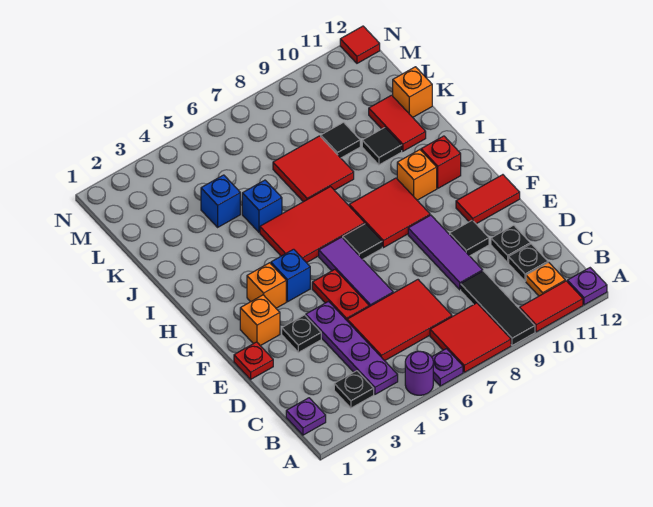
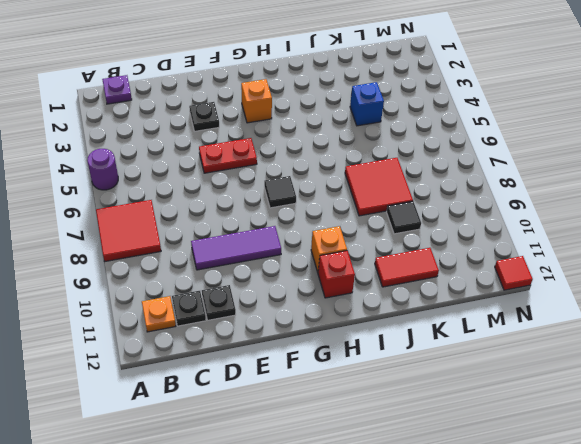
none -> purple 1x1 plate [432,349,463,386]
none -> black 1x3 tile [461,271,535,346]
none -> red 1x2 tile [519,281,583,332]
none -> purple 1x1 plate [567,268,607,305]

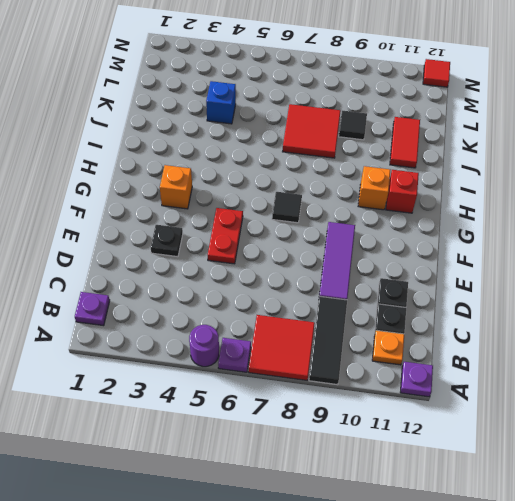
none -> red 1x2 tile [519,281,583,332]
none -> black 1x1 plate [334,371,374,408]
none -> purple 1x4 plate [306,301,398,394]
none -> red 2x3 tile [347,280,452,361]

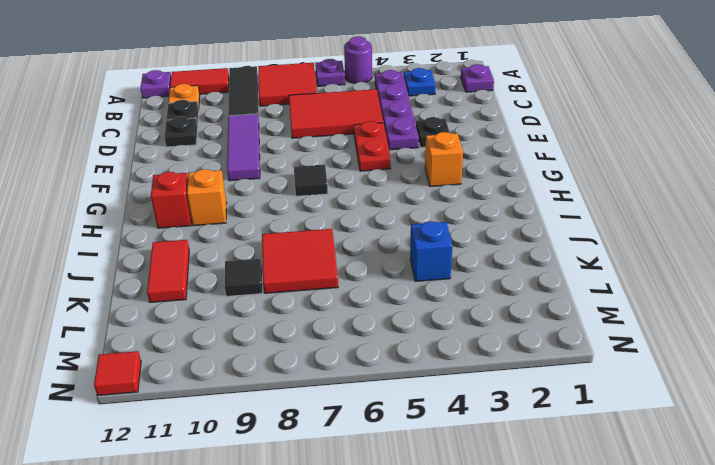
blue 1x1 plate [404,68,436,96] -> black 1x1 plate [334,371,374,408]
none -> red 1x1 plate [234,342,273,379]
none -> purple 1x3 tile [319,237,393,306]
none -> black 1x1 tile [450,220,489,256]
none -> orange 1x1 brick [240,295,280,346]

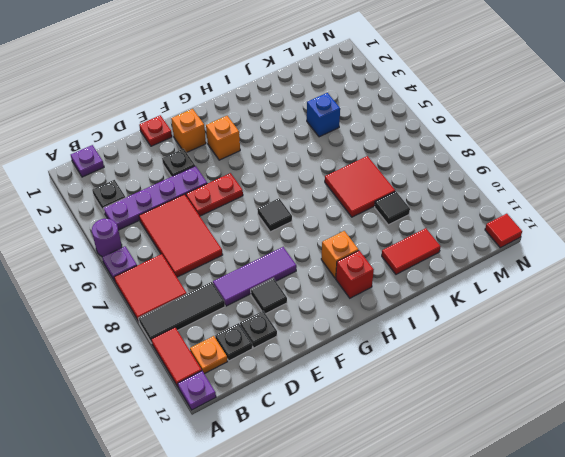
none -> purple 1x3 tile [319,237,393,306]
none -> red 1x2 tile [456,175,520,224]
none -> blue 1x1 brick [271,249,310,302]
none -> red 2x2 tile [349,178,430,248]

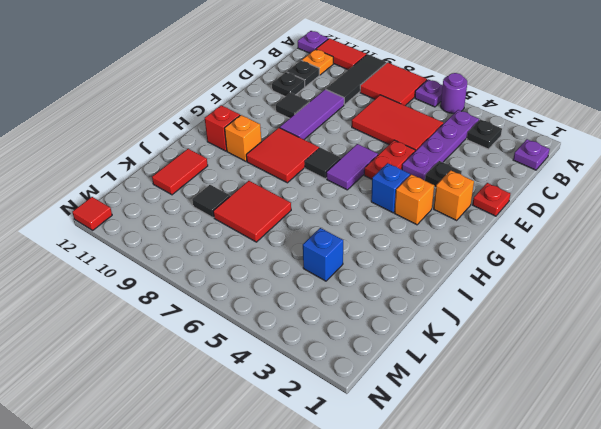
purple 1x2 tile [326,144,378,190] -> purple 1x3 tile [319,237,393,306]
none -> red 1x2 tile [456,175,520,224]
none -> red 2x3 tile [260,187,365,263]
none -> blue 1x1 brick [242,180,282,232]
none -> black 1x1 tile [362,128,402,165]

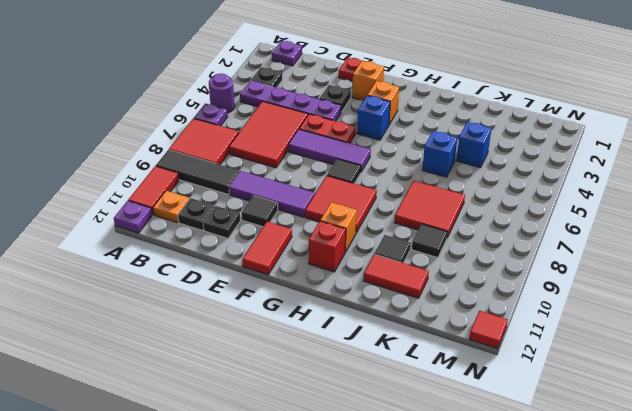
none -> red 2x3 tile [260,187,365,263]
none -> orange 1x1 brick [393,67,432,117]

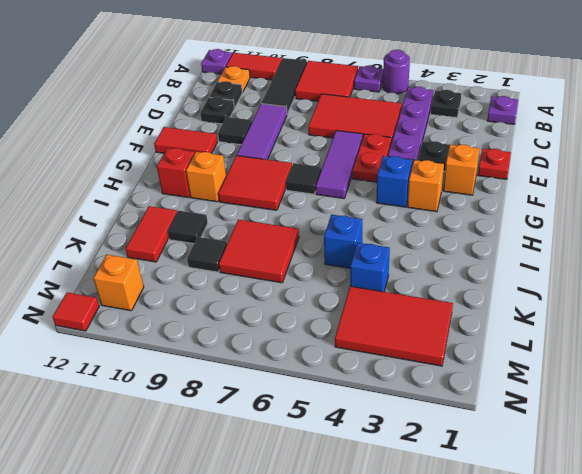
red 2x3 tile [335,286,453,366] -> red 2x3 tile moved to [260,187,365,263]
orange 1x1 brick [93,254,144,311] -> orange 1x1 brick moved to [393,67,432,117]

